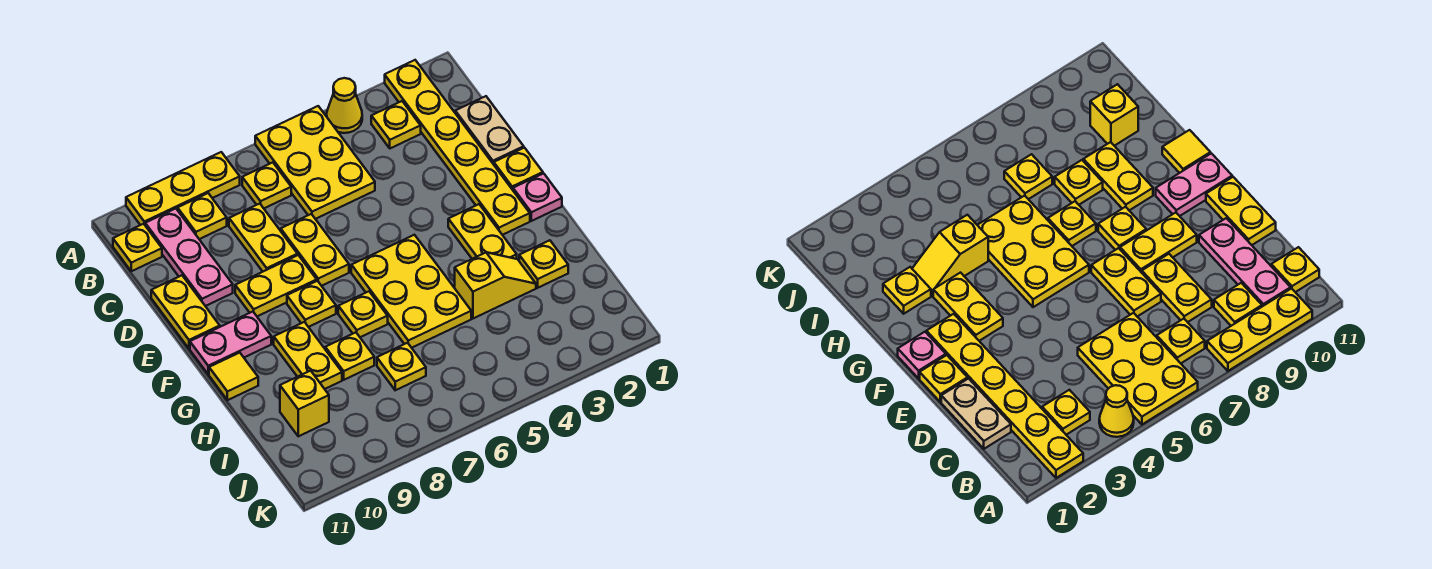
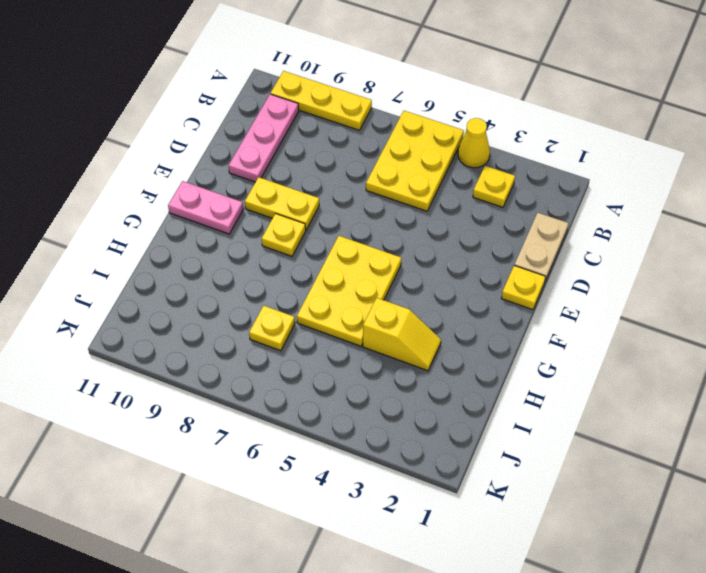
none -> yellow 1x6 plate [385,60,530,235]
none -> yellow 1x1 plate [242,162,291,208]
none -> yellow 1x1 plate [178,193,227,239]

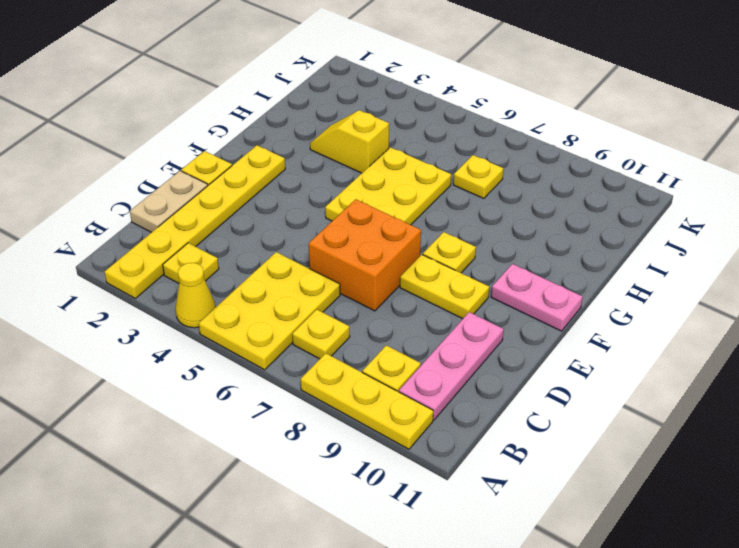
orange 2x2 brick [309,199,421,311] -> yellow 1x2 plate [281,214,349,286]
none -> yellow 1x1 plate [113,224,162,271]
none -> yellow 1x2 plate [229,204,297,271]
none -> yellow 1x2 plate [151,275,220,349]

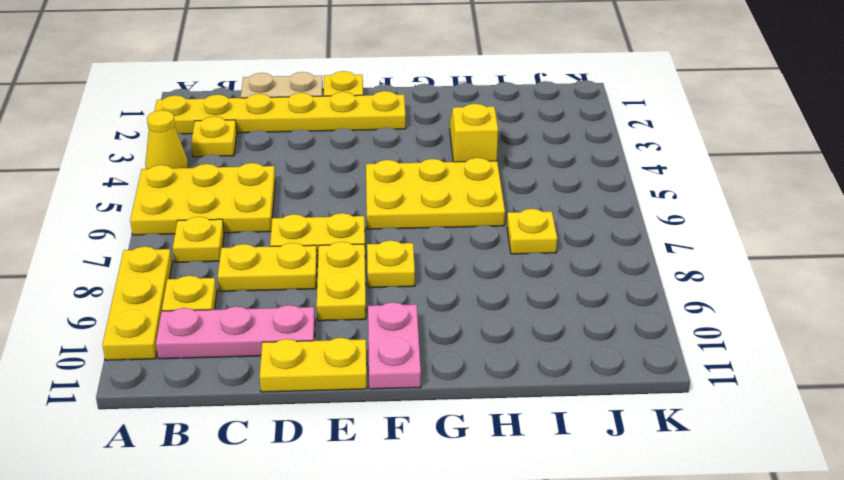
none -> yellow 1x1 plate [113,224,162,271]
none -> pink 1x1 plate [513,173,562,221]
none -> yellow 1x2 plate [448,204,517,259]

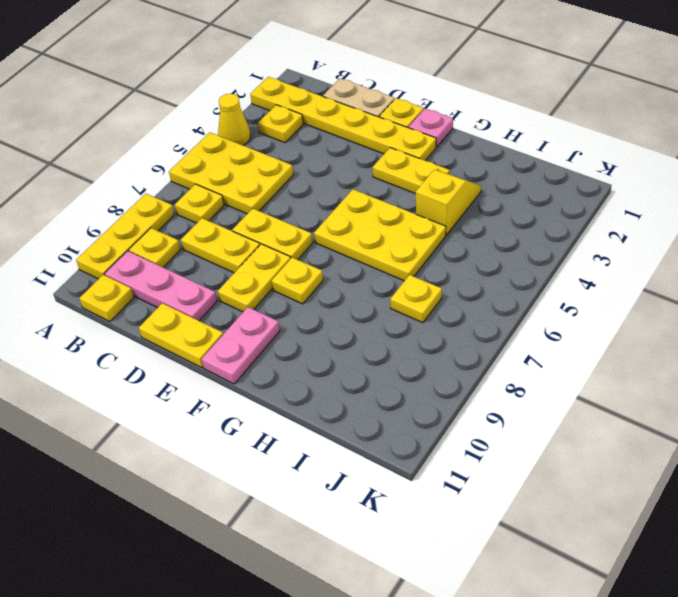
none -> yellow 1x1 plate [338,291,388,337]
none -> yellow 1x2 plate [274,322,342,389]
none -> yellow 1x1 tile [209,353,258,400]

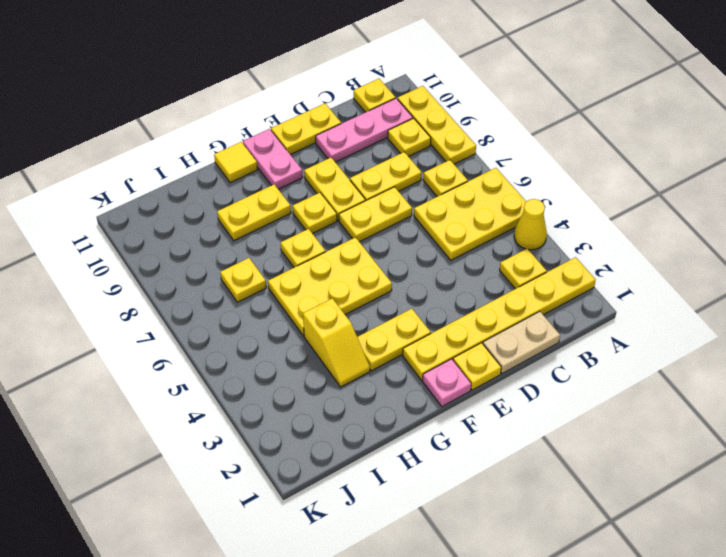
none -> yellow 1x1 plate [519,240,568,288]
none -> yellow 1x1 plate [325,332,374,380]
none -> yellow 1x1 brick [280,371,329,436]

